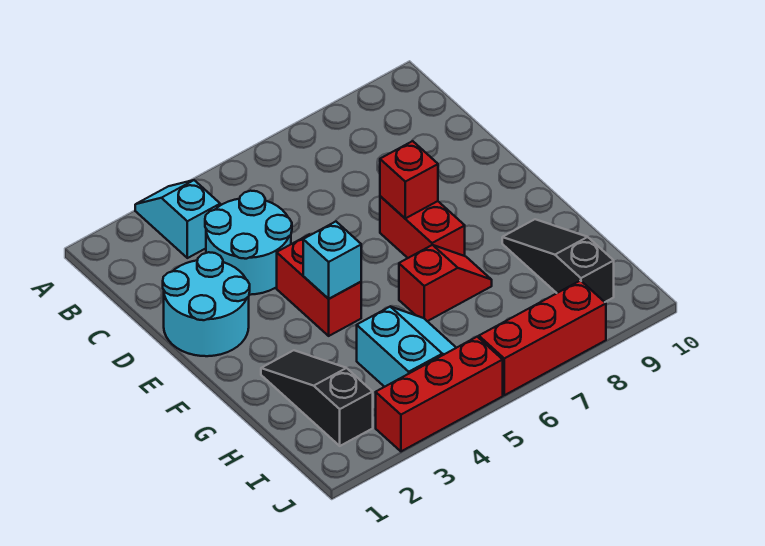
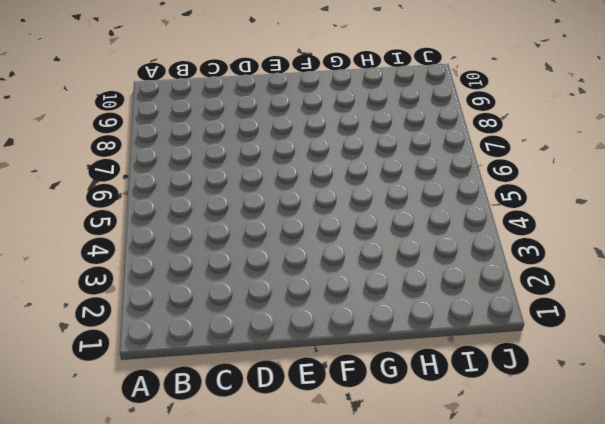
none -> cyan 1x2 slope [135,180,220,258]
none -> cyan 2x2 round brick [205,191,292,295]
none -> cyan 2x2 round brick [163,252,250,356]

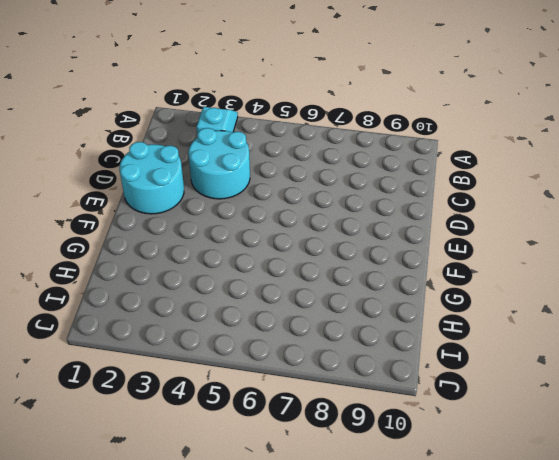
none -> red 1x2 brick [277,234,361,336]
none -> red 1x2 brick [380,196,465,258]
none -> black 1x3 slope [261,350,373,446]

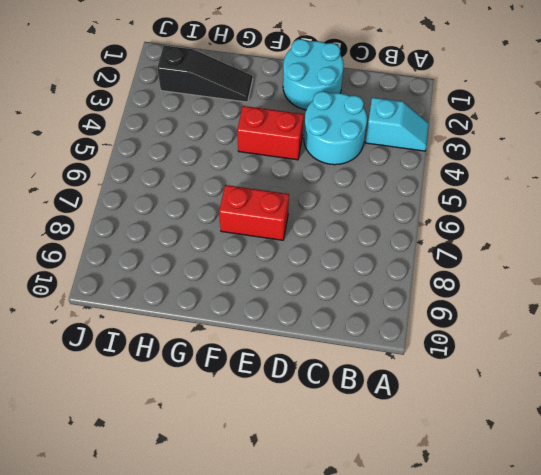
none -> red 1x2 slope [399,245,492,321]
none -> black 1x3 slope [502,219,614,302]
none -> cyan 2x2 slope [357,306,456,387]

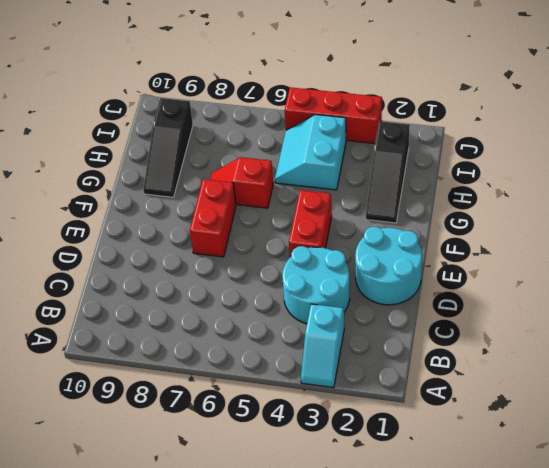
none -> red 1x3 brick [479,281,606,395]
none -> red 1x1 brick [380,141,438,218]
none -> cyan 1x1 brick [303,222,361,299]

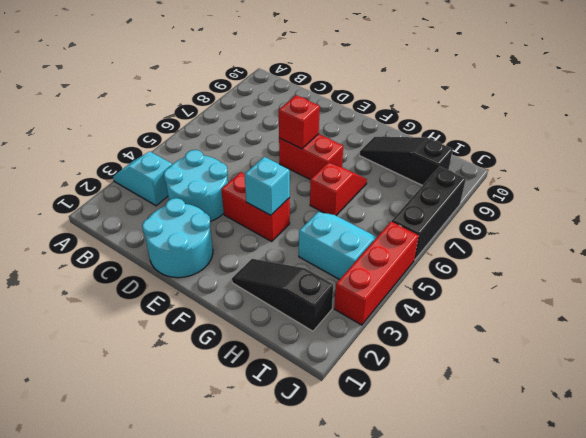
black 1x3 brick [392,166,466,260] -> red 1x3 brick [479,281,606,395]

